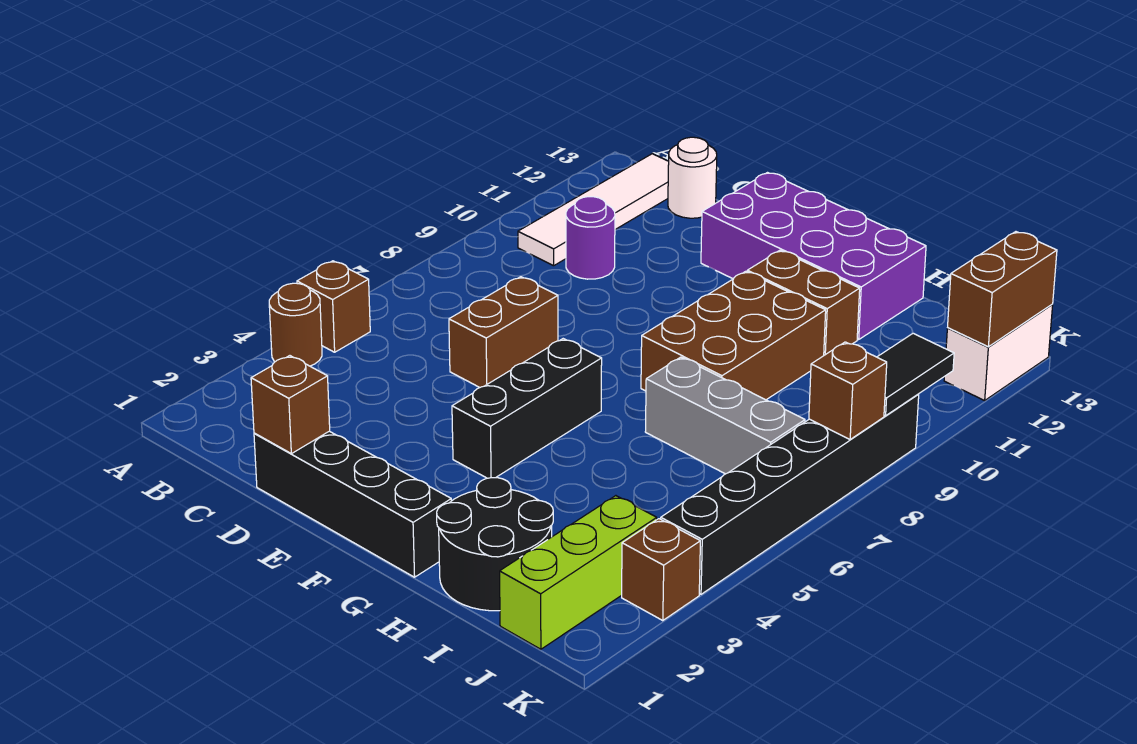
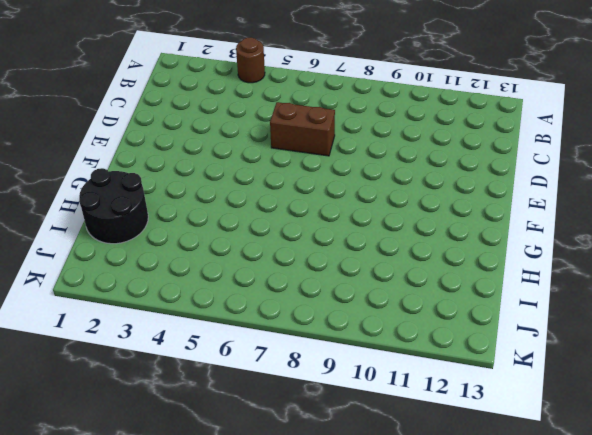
none -> brown 1x1 brick [297,261,370,352]
none -> white 1x4 tile [518,154,669,266]
none -> purple 1x1 round brick [566,197,615,279]

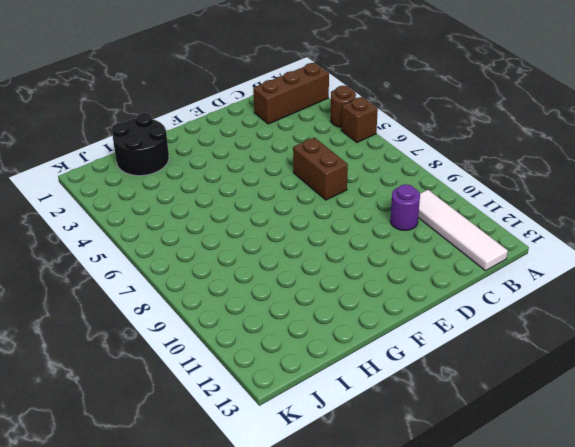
brown 1x3 brick [253,63,329,124] -> none
none -> white 1x1 round brick [668,137,717,218]
none -> black 1x4 brick [254,431,451,577]
none -> purple 2x4 brick [701,173,926,339]

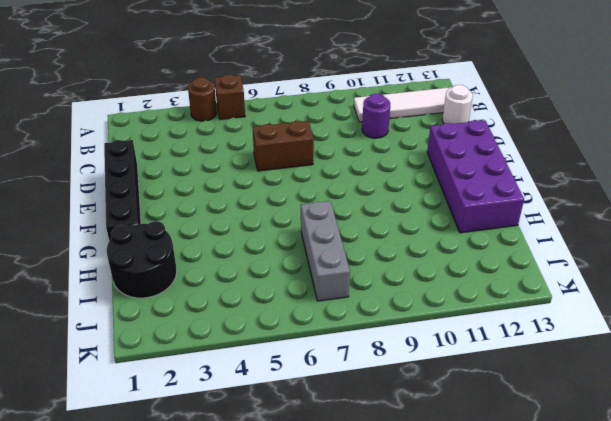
none -> black 1x3 brick [452,339,602,478]
none -> brown 2x3 brick [641,271,826,400]
none -> brown 1x2 brick [747,250,860,355]

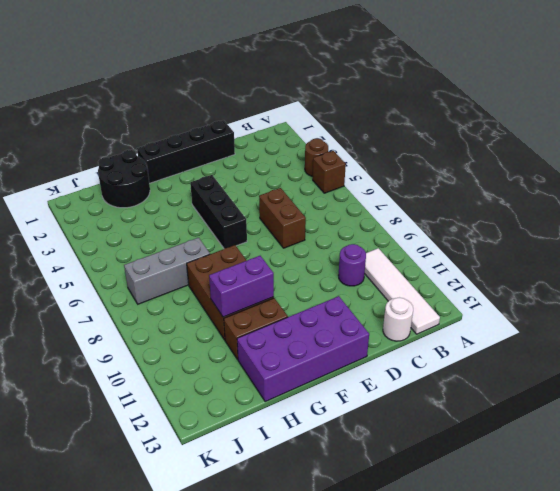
purple 1x2 brick [209,256,274,317] -> none
none -> lime 1x3 brick [500,496,657,649]
none -> brown 1x1 brick [622,519,700,621]
none -> black 1x6 brick [661,394,919,594]

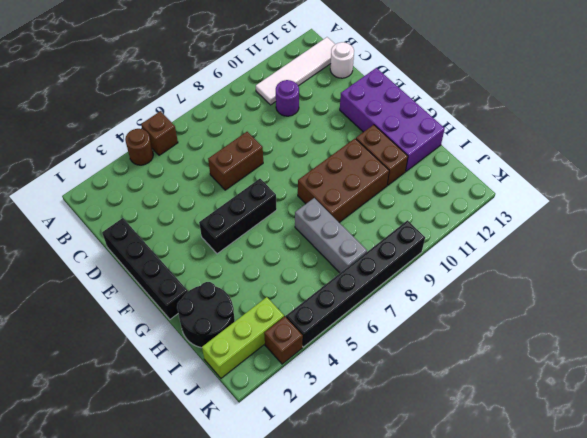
none -> white 1x2 brick [944,305,1053,400]
none -> brown 1x1 brick [251,356,330,454]
none -> brown 1x1 brick [809,342,887,440]

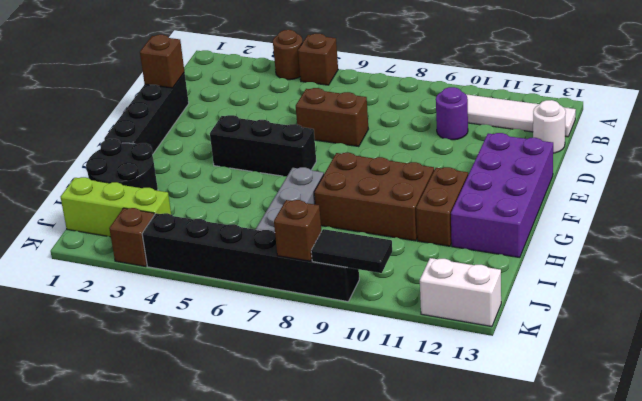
none -> brown 1x2 brick [948,232,1057,347]

